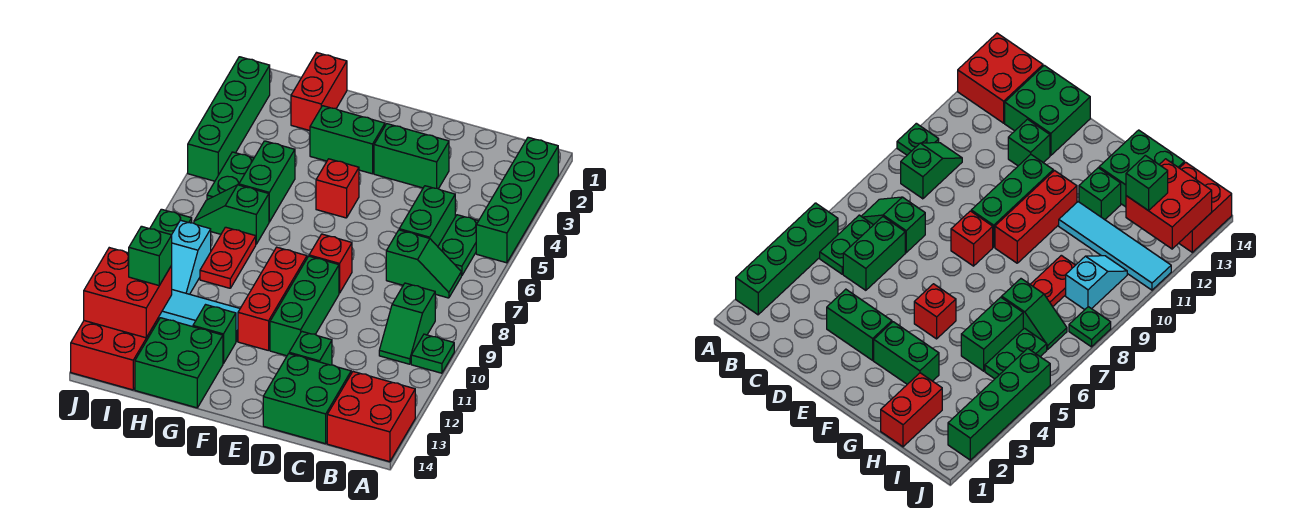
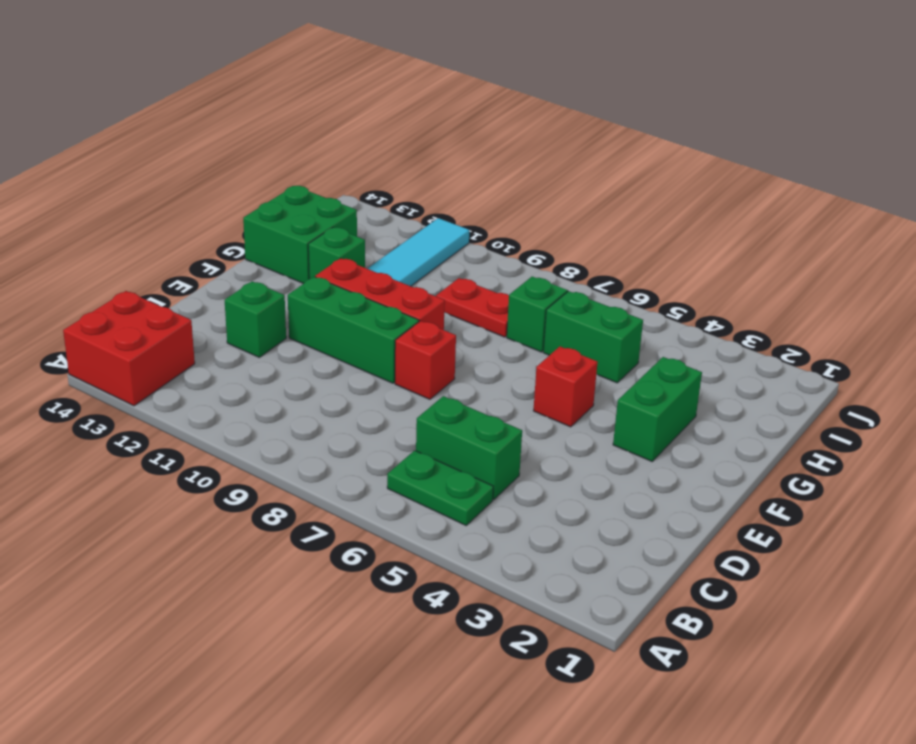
none -> green 1x4 brick [476,137,558,263]
none -> green 1x1 plate [411,334,454,373]
none -> green 1x2 slope [386,230,461,298]

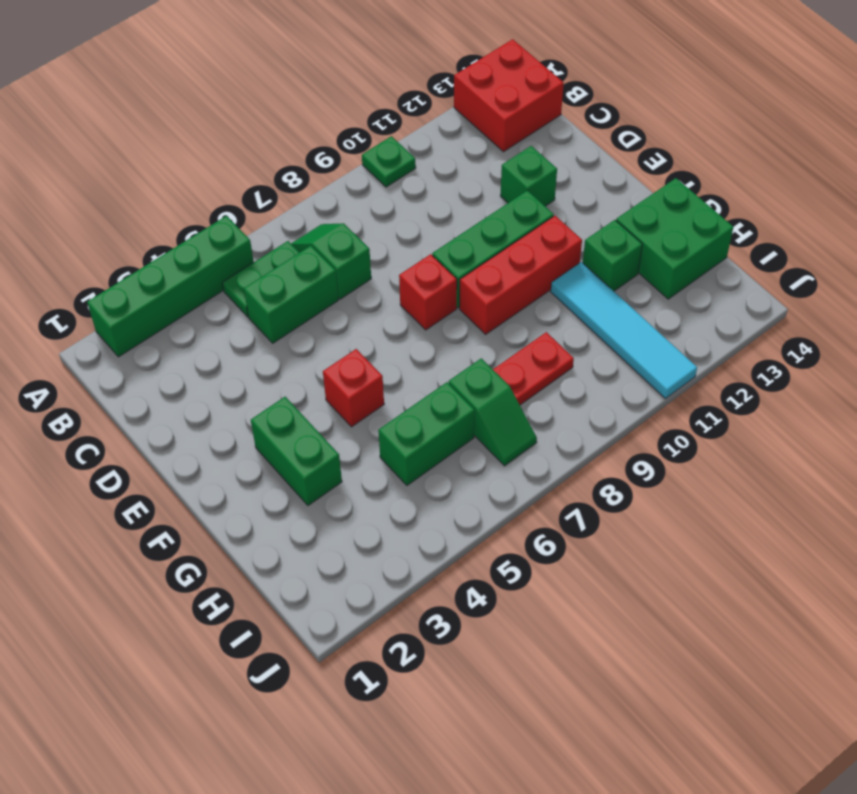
none -> green 1x2 slope [379,283,435,364]
none -> green 2x2 brick [263,354,351,444]
none -> green 1x2 brick [374,124,449,189]

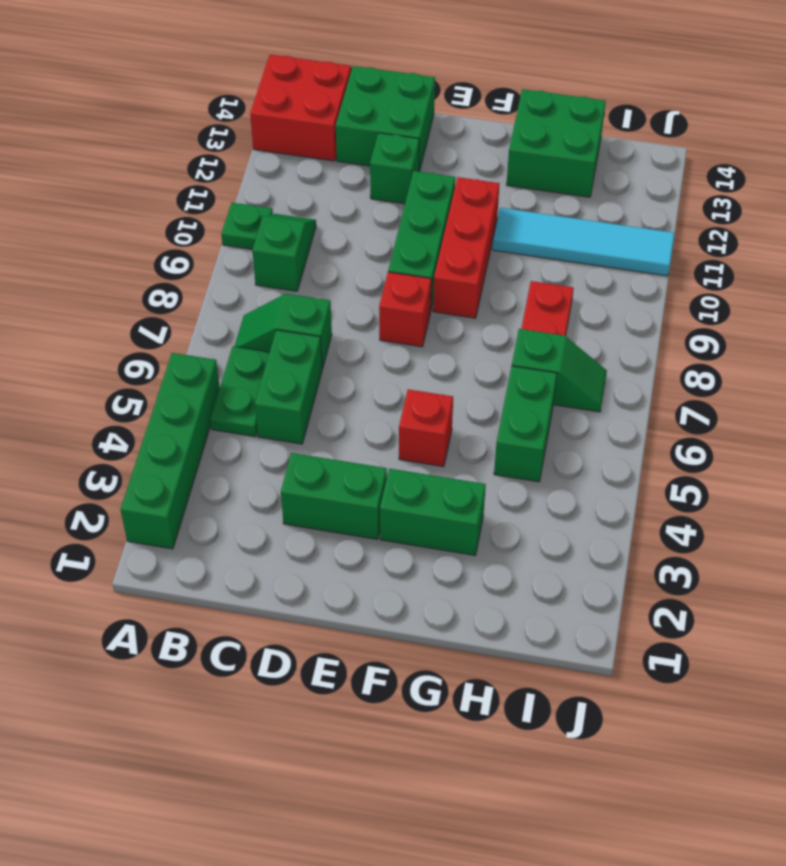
none -> green 1x1 brick [193,305,236,364]
none -> red 1x2 brick [291,53,347,131]
none -> green 1x2 plate [207,152,254,200]

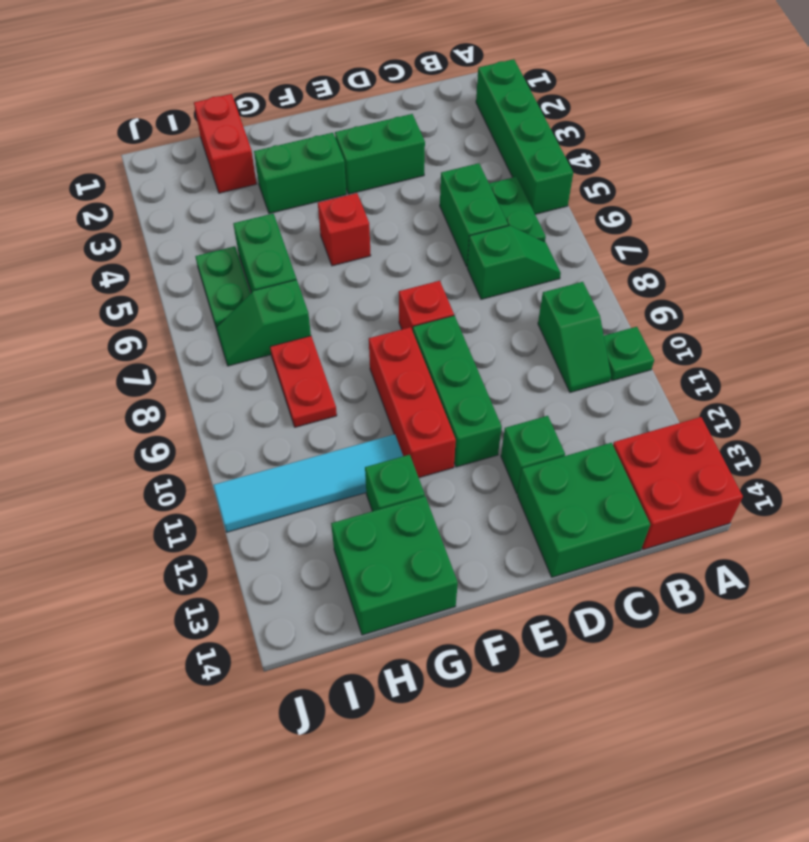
none -> cyan 1x2 slope [171,220,211,294]
none -> red 2x2 brick [71,318,159,390]
none -> green 1x4 brick [188,57,270,181]

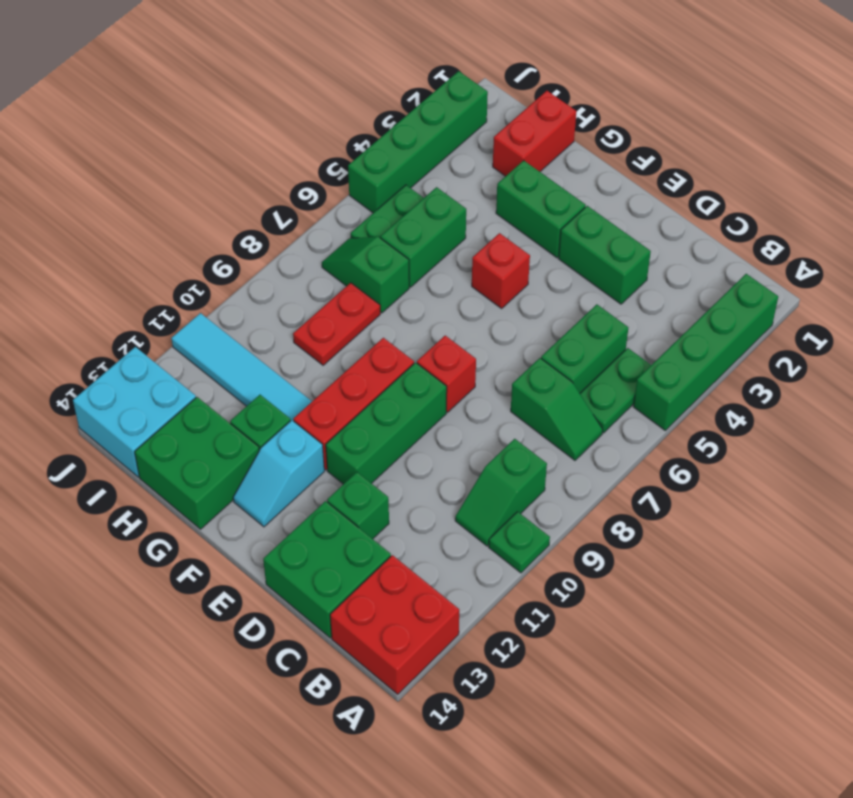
cyan 1x2 slope [233,420,324,527] -> cyan 1x2 slope moved to [171,220,211,294]
cyan 2x2 brick [73,347,196,477] -> red 2x2 brick [71,318,159,390]
none -> green 1x1 plate [150,209,192,235]
none -> red 2x2 brick [84,248,172,338]
none -> green 1x1 brick [129,226,172,285]

